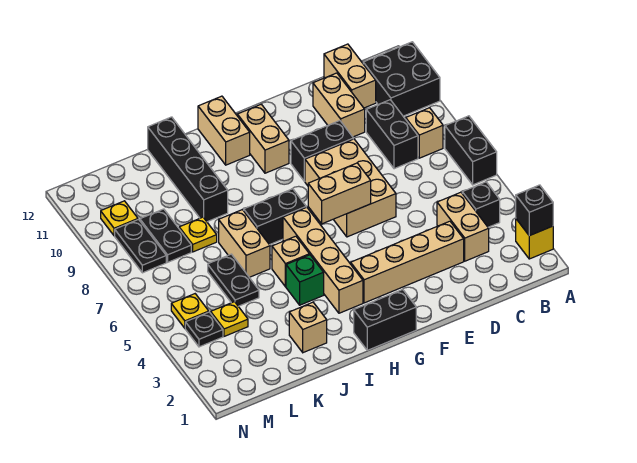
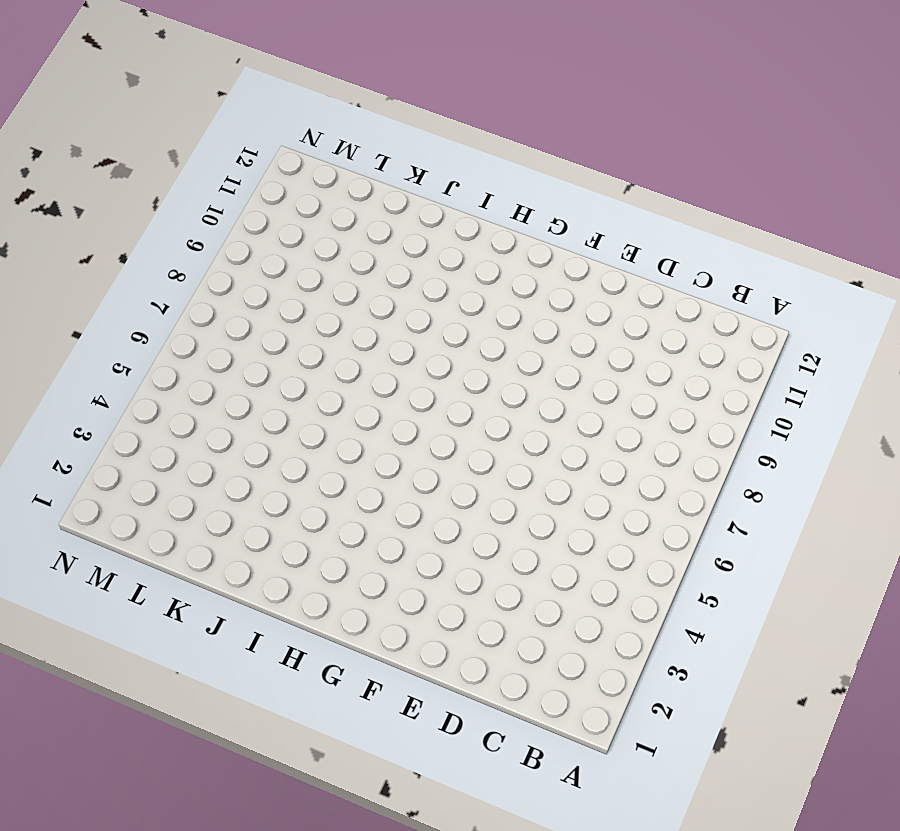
none -> yellow 1x1 brick [516,219,553,259]
none -> black 1x2 brick [445,116,497,185]
none -> black 2x2 brick [363,42,440,116]
none -> black 1x1 brick [462,182,500,227]

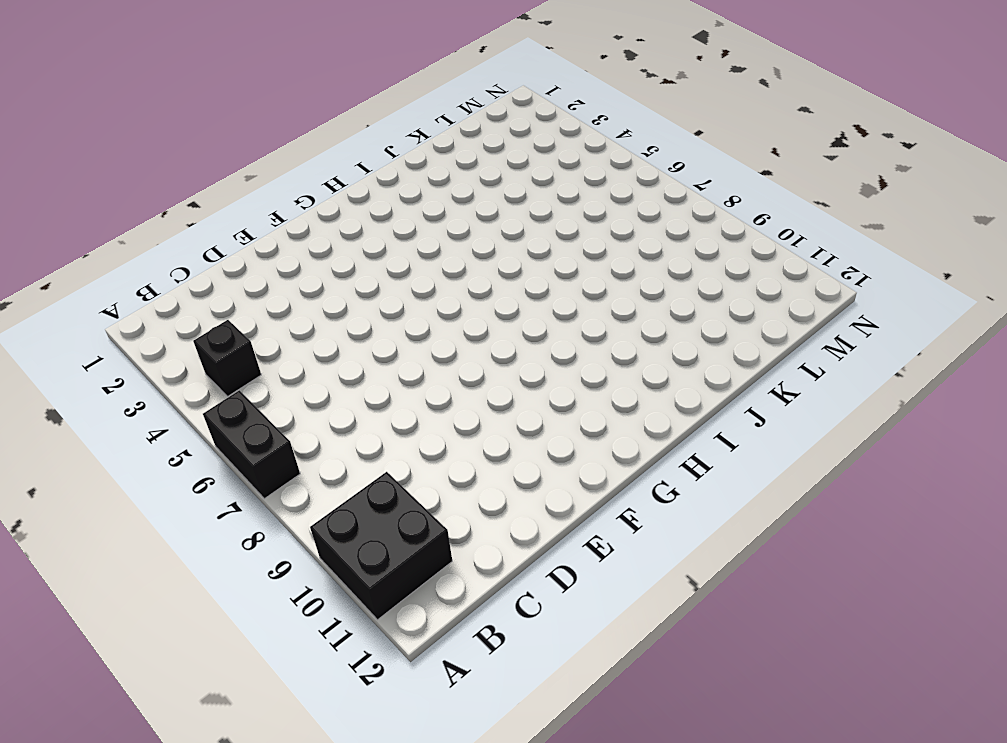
none -> yellow 1x1 brick [516,219,553,259]
none -> tan 1x1 brick [406,108,443,158]
none -> tan 1x2 brick [437,192,489,261]
none -> black 1x2 brick [366,100,418,169]

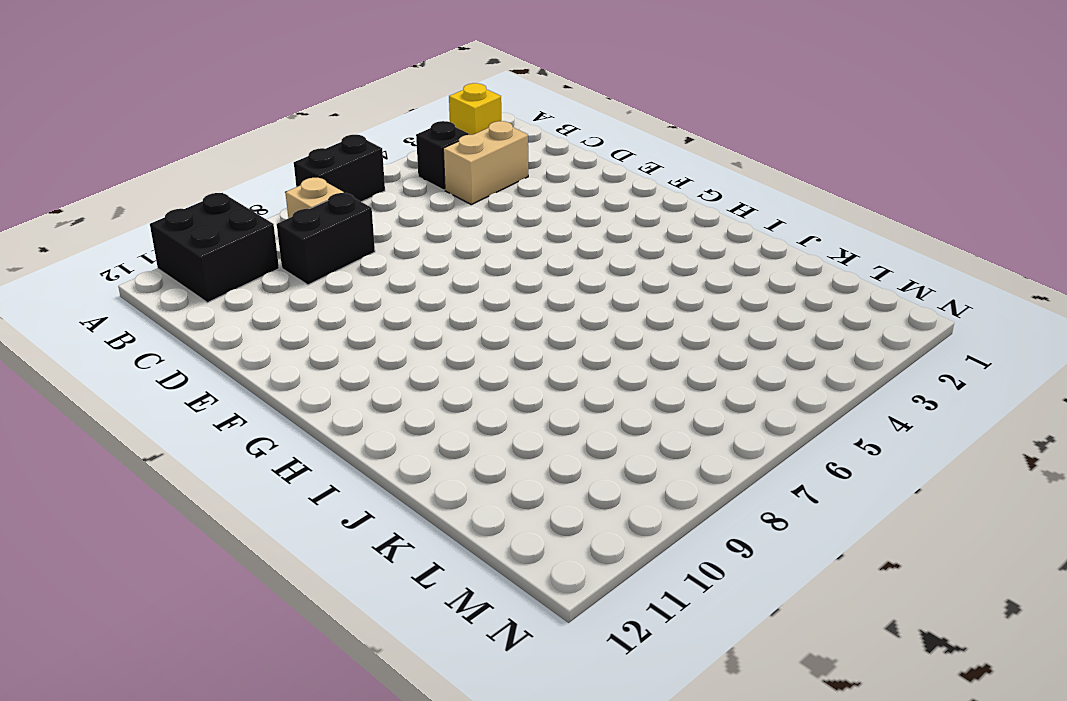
none -> tan 1x2 brick [324,44,376,108]
none -> tan 1x4 brick [351,221,464,303]
none -> tan 1x2 brick [313,73,365,137]
none -> tan 2x3 brick [305,139,396,237]

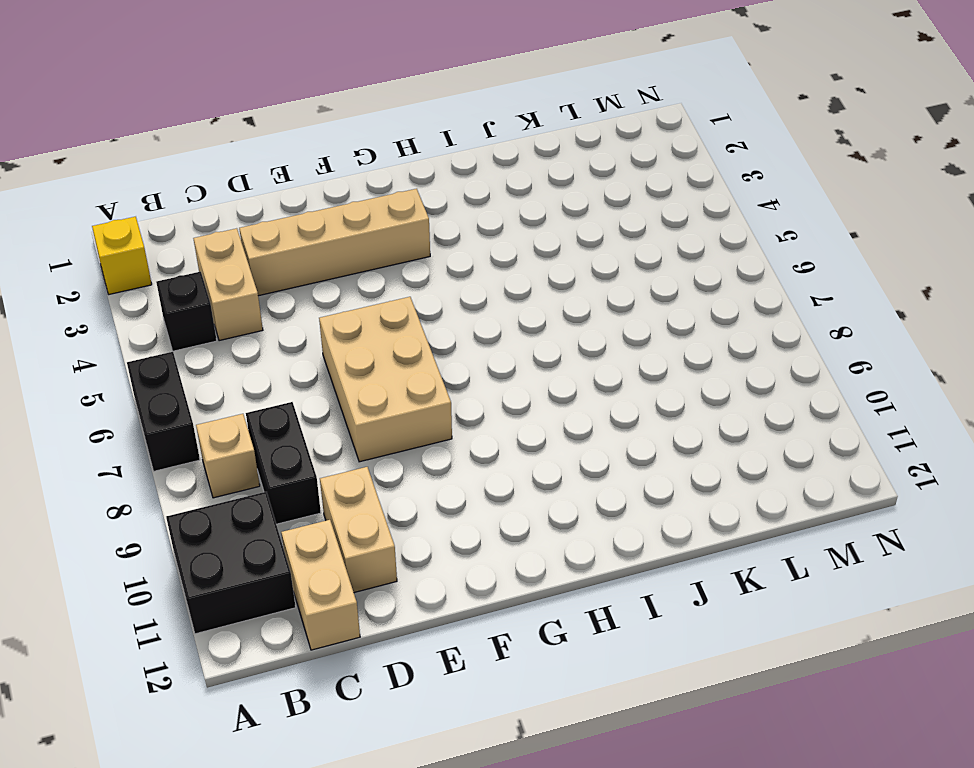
none -> black 1x2 brick [291,121,353,181]
none -> black 1x2 brick [354,289,416,350]
none -> tan 1x2 brick [237,104,289,173]
none -> tan 1x4 brick [283,207,363,313]

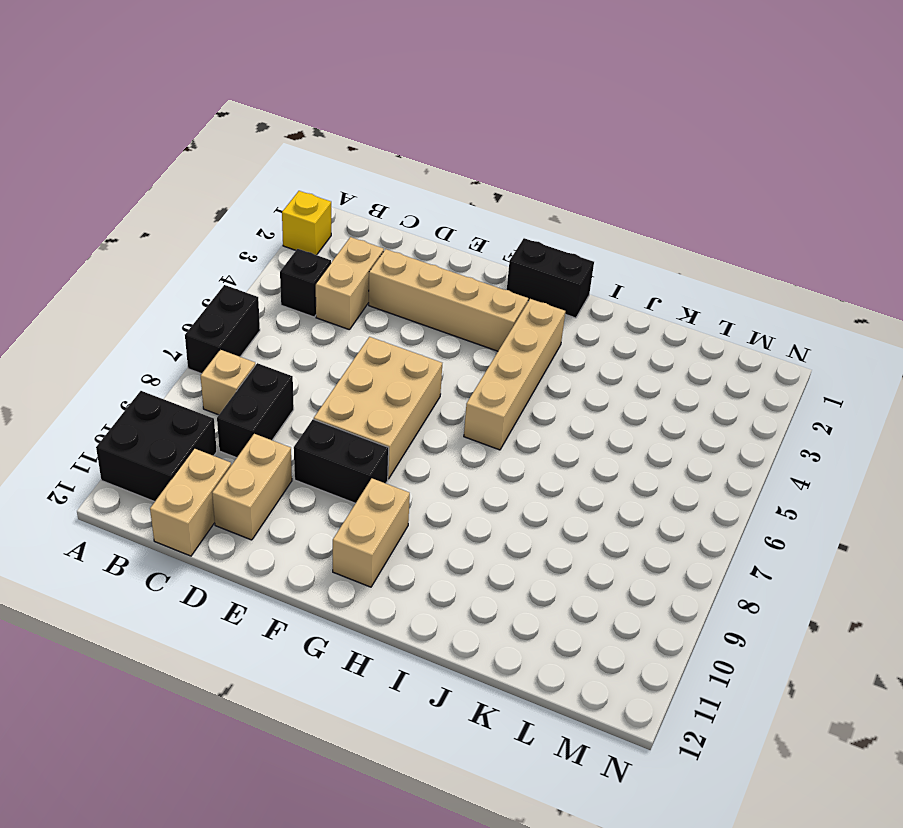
none -> black 1x2 brick [244,189,306,245]
none -> tan 1x2 brick [198,96,250,165]
none -> green 1x1 brick [286,255,324,305]
none -> tan 1x1 brick [272,236,309,287]

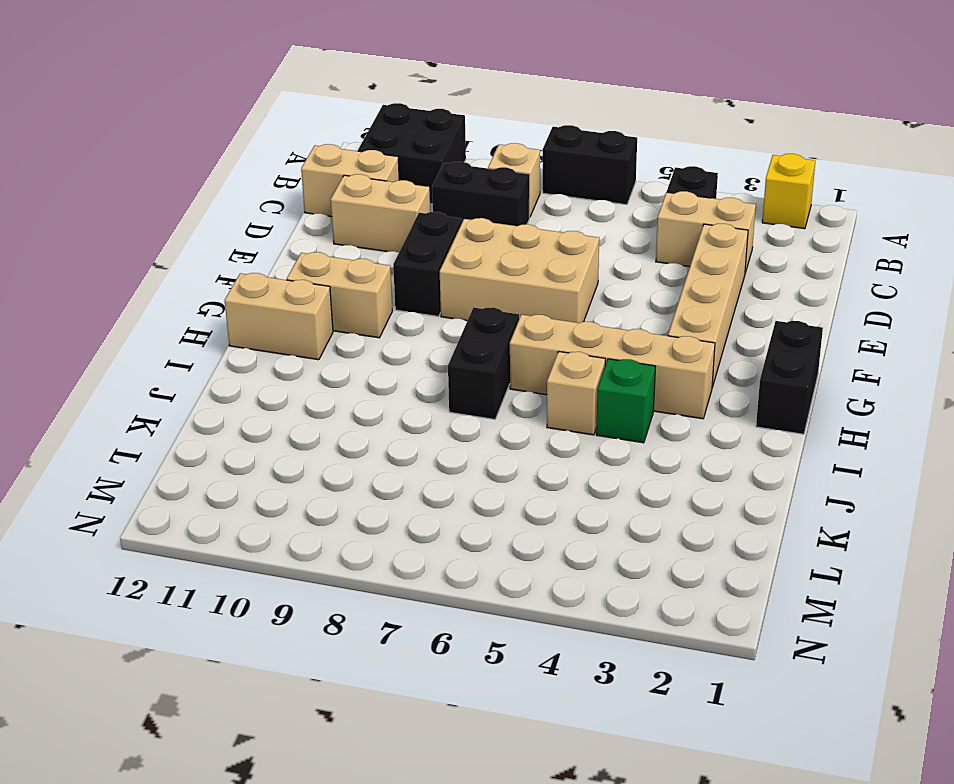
none -> tan 1x1 brick [289,302,327,353]
none -> tan 1x2 brick [219,210,270,277]
none -> black 1x4 brick [148,117,228,222]
none -> black 1x2 plate [208,254,259,306]

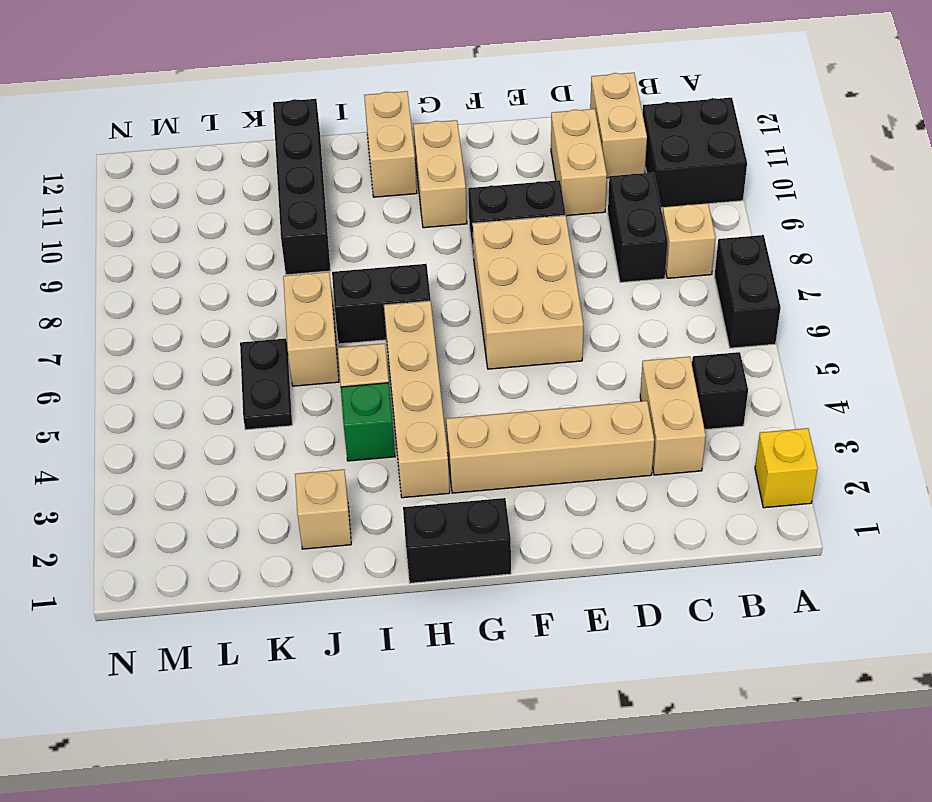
none -> yellow 1x1 plate [179,217,217,252]
none -> yellow 1x1 plate [211,302,248,336]
none -> black 1x2 plate [140,209,191,262]
none -> black 1x1 plate [185,312,223,347]

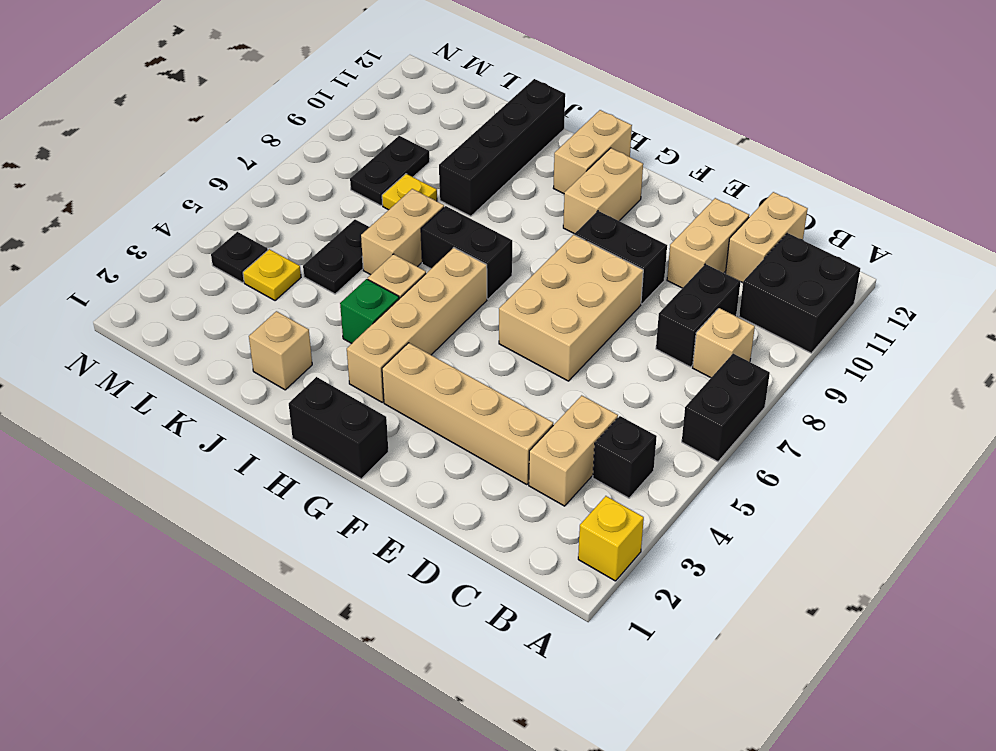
none -> yellow 1x1 plate [171,294,209,328]
none -> black 1x2 plate [115,220,166,273]
none -> yellow 1x1 plate [101,201,138,236]
none -> black 1x1 brick [516,185,553,236]

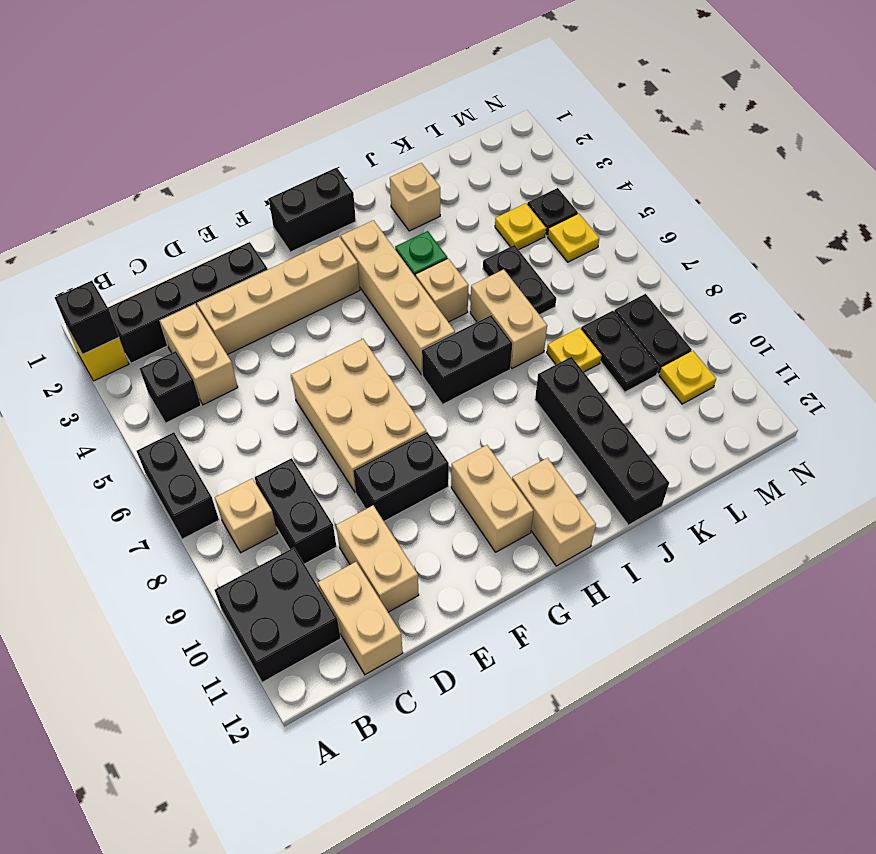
black 1x4 brick [108,242,268,363] -> none
none -> tan 1x2 brick [308,163,371,224]

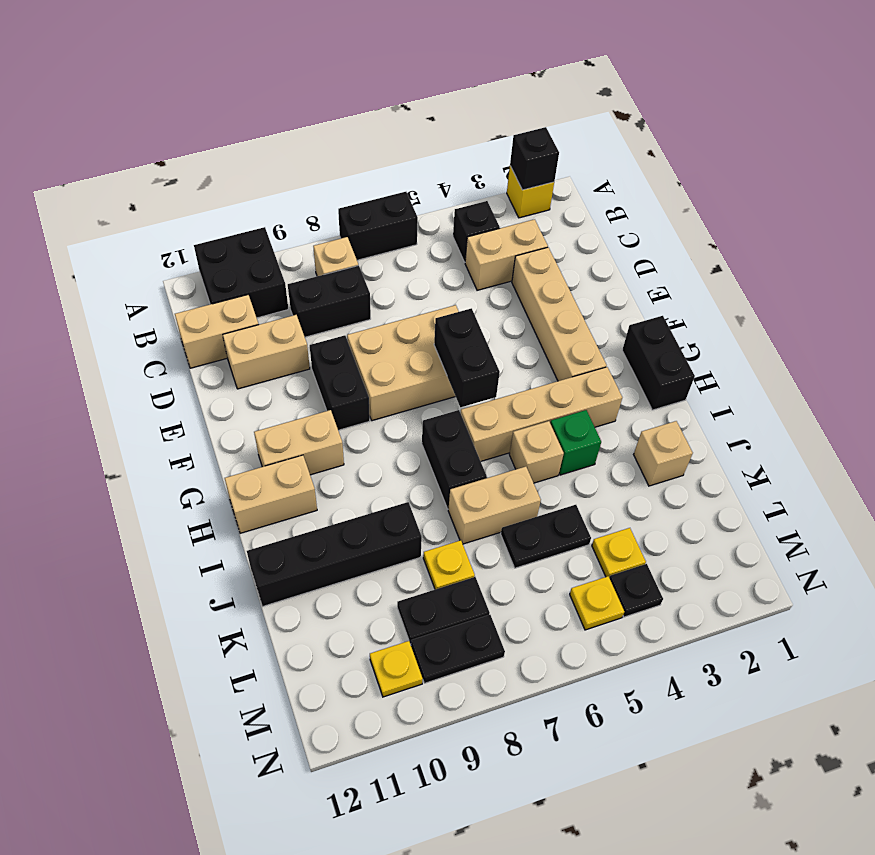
black 1x2 brick [434,308,500,407] -> tan 1x2 brick [308,163,371,224]

